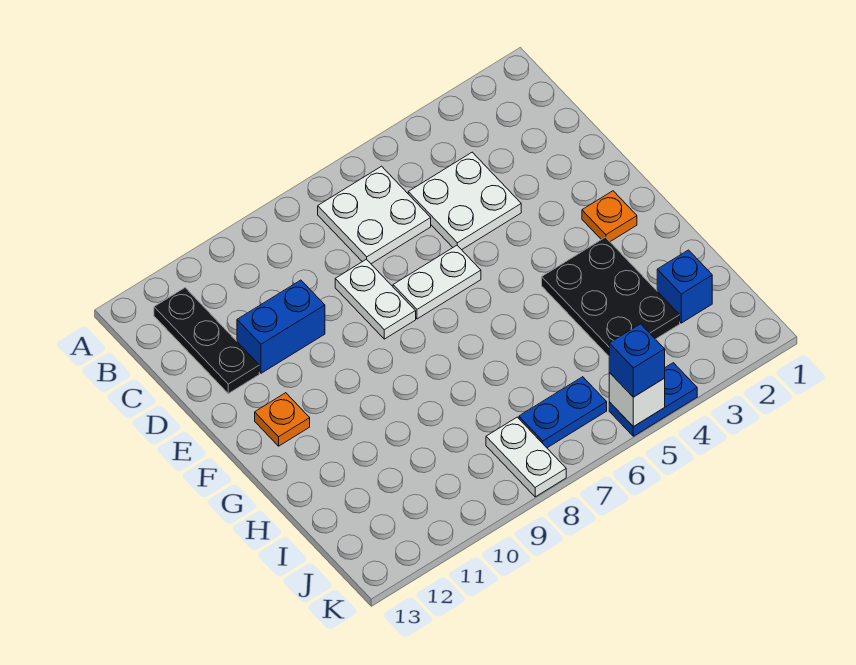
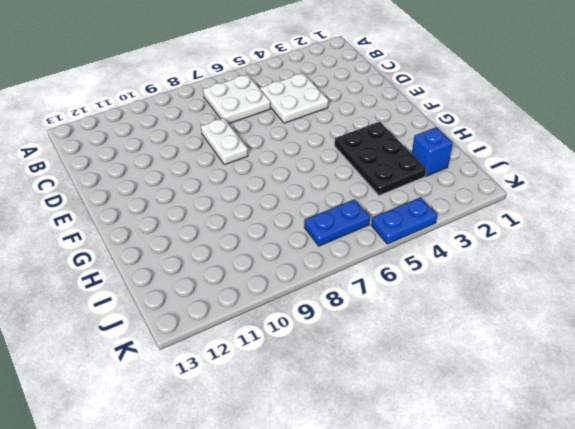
none -> black 1x3 plate [154,288,259,393]
none -> blue 1x2 brick [237,280,325,373]
none -> white 1x2 plate [393,245,481,319]

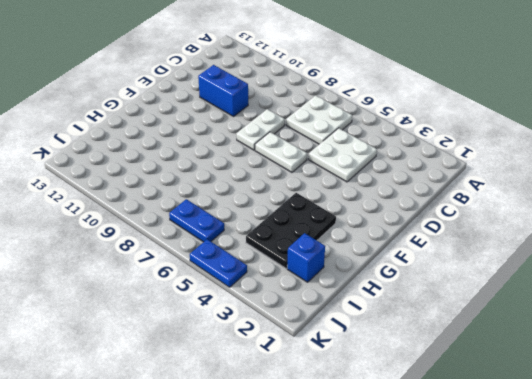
none -> black 1x3 plate [154,288,259,393]
none -> orange 1x1 plate [582,191,637,242]
none -> orange 1x1 plate [255,393,310,446]

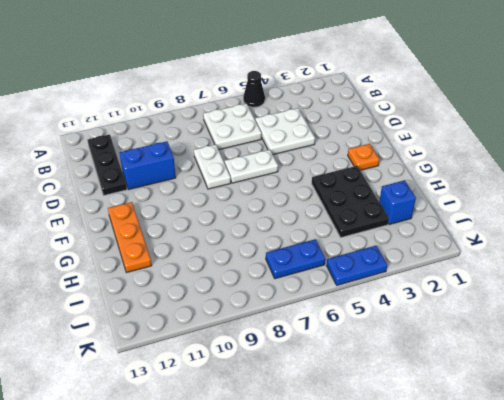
black 1x1 cone [243,71,265,107] -> none
orange 1x3 plate [108,202,152,273] -> orange 1x1 plate [255,393,310,446]
none -> white 1x2 plate [486,417,566,497]
none -> white 1x1 brick [609,373,665,427]
none -> blue 1x1 brick [609,324,665,397]

